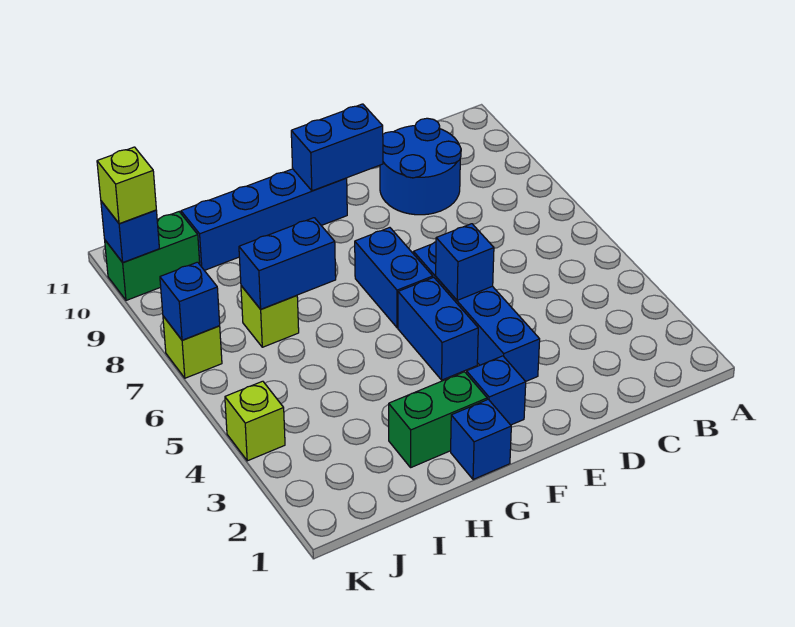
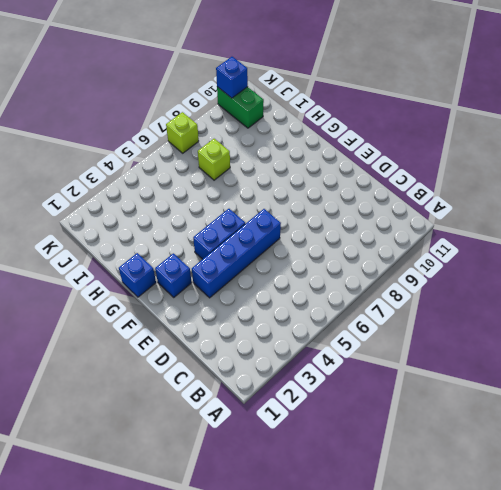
none -> blue 2x2 round brick [380,118,461,215]
none -> blue 1x2 brick [355,228,433,328]
none -> blue 1x4 brick [181,169,347,270]

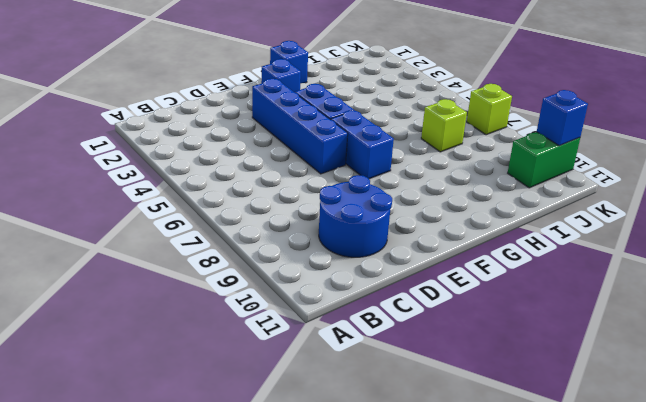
none -> blue 1x4 brick [181,169,347,270]
none -> green 1x2 brick [389,372,487,467]
none -> lime 1x1 brick [225,381,285,461]

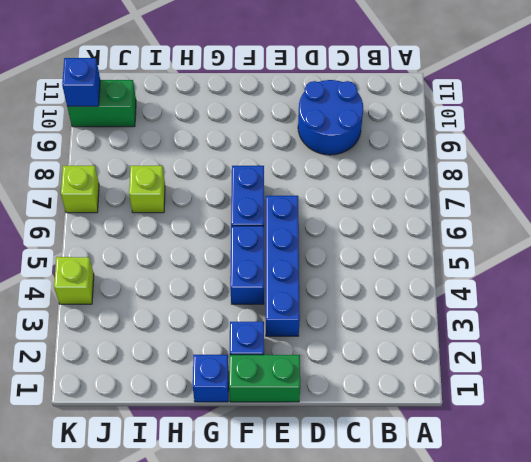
green 1x2 brick [229,355,300,402] -> green 1x2 brick moved to [389,372,487,467]
none -> blue 1x4 brick [181,169,347,270]
none -> blue 1x1 brick [436,224,494,300]
none -> blue 1x2 brick [291,104,383,191]

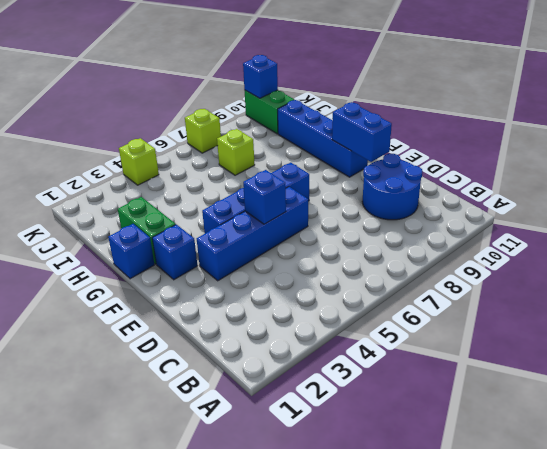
none -> blue 1x2 brick [239,218,336,309]
none -> blue 1x1 brick [160,262,220,340]
none -> lime 1x1 brick [97,147,156,224]

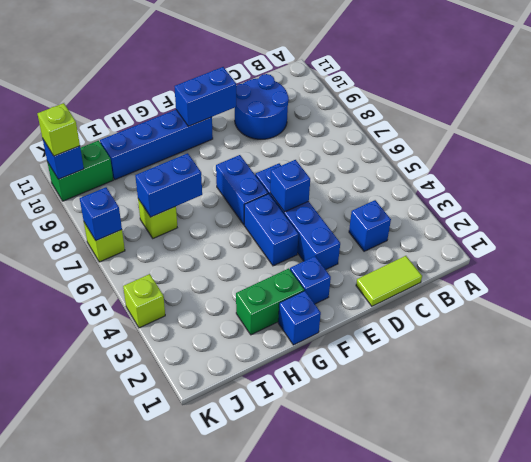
lime 1x2 tile [356,256,422,306] -> none
blue 1x1 brick [349,200,391,251] -> none

